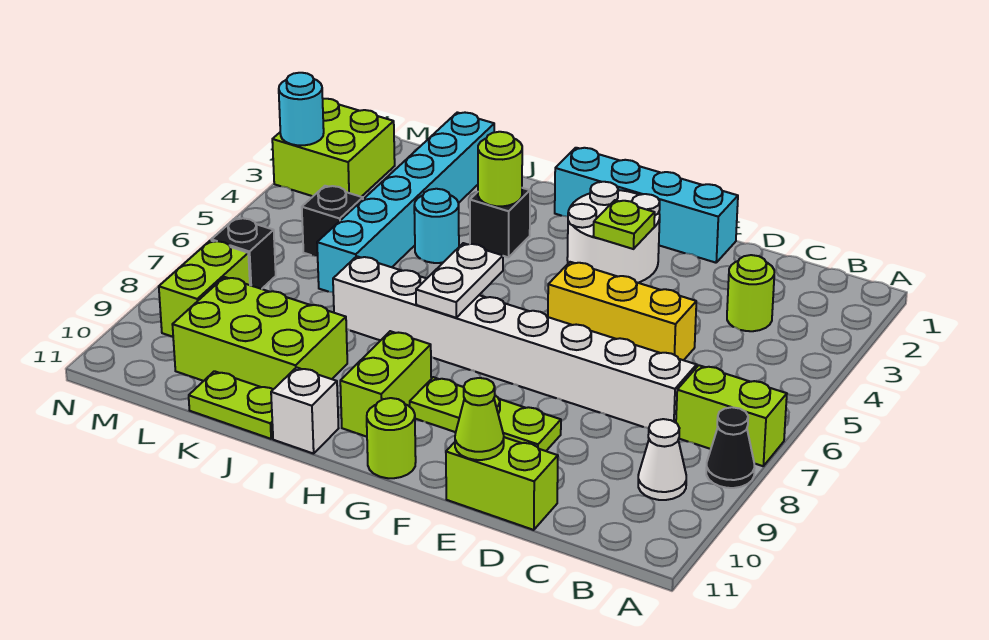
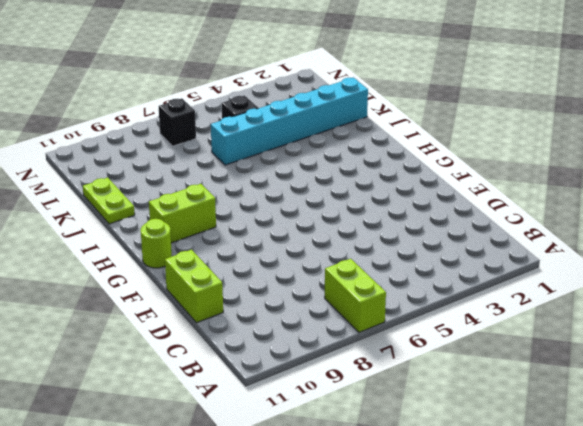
none -> black 1x1 cone [706,407,755,488]
none -> white 1x1 cone [638,419,686,500]
none -> lime 1x1 round brick [727,255,774,331]

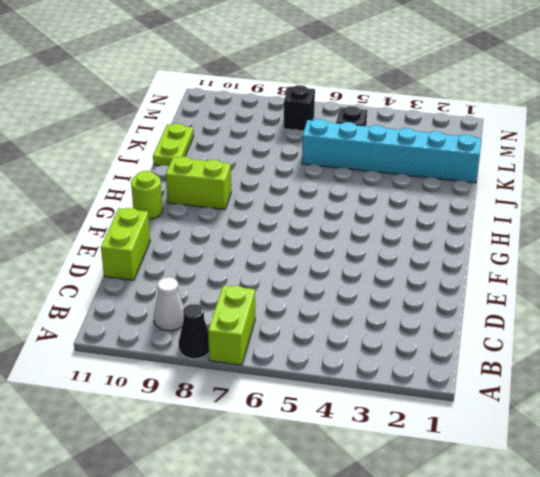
none -> lime 1x1 round brick [727,255,774,331]
none -> white 1x8 brick [333,256,696,428]
none -> yellow 1x3 brick [548,262,696,360]

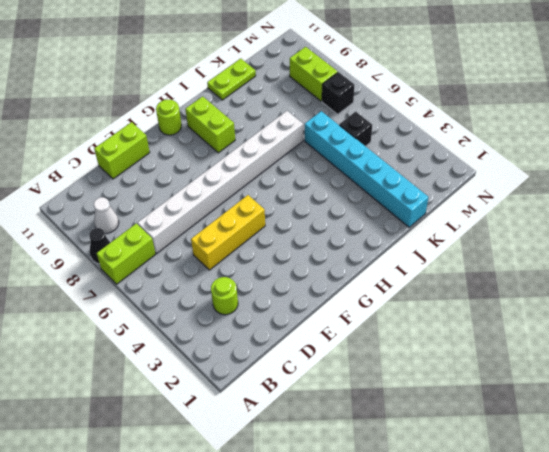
none -> cyan 1x4 brick [555,148,738,263]
none -> lime 1x3 plate [410,377,561,451]
none -> white 2x2 round brick [567,182,660,283]

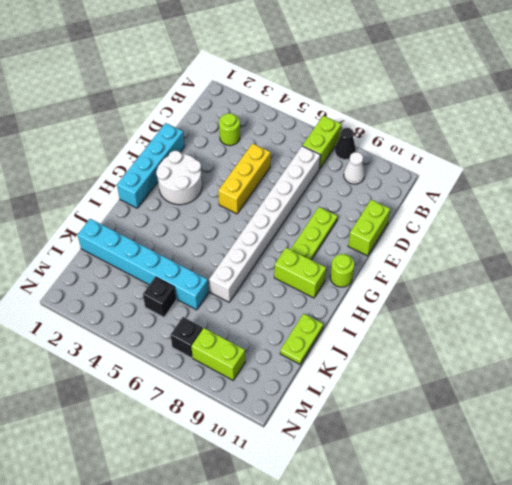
none -> black 1x1 brick [470,188,530,257]
none -> white 1x1 brick [271,367,339,454]
none -> cyan 1x1 round brick [414,189,459,263]

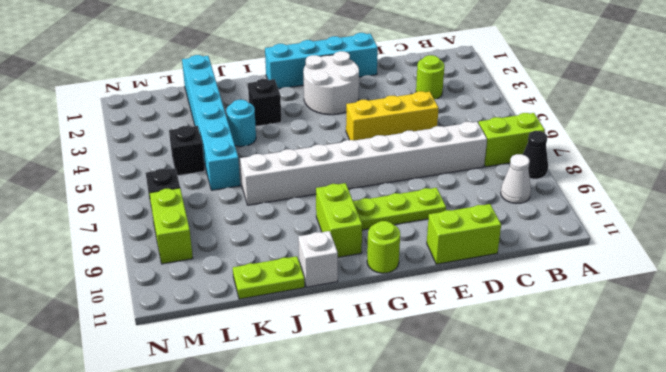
none -> lime 2x3 brick [172,277,347,389]
none -> lime 2x2 brick [272,99,395,197]
none -> lime 1x1 cone [455,378,504,460]

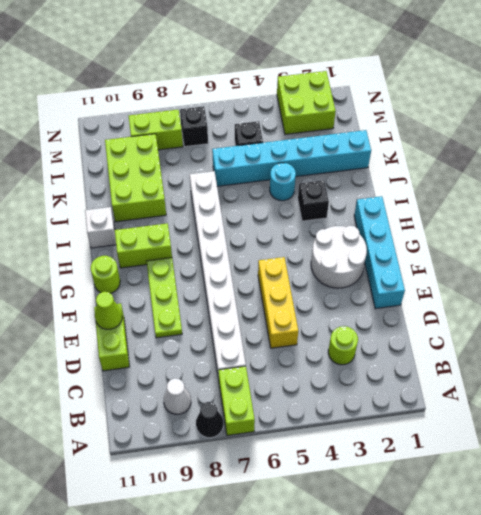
none -> lime 1x2 plate [189,371,273,439]
none -> lime 1x1 plate [593,200,655,249]
none -> white 1x2 plate [416,243,503,318]

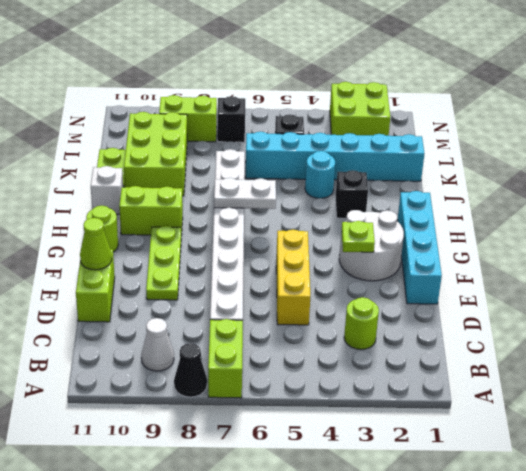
none -> lime 1x1 round brick [478,132,522,206]
none -> cyan 1x1 round brick [279,73,324,145]

